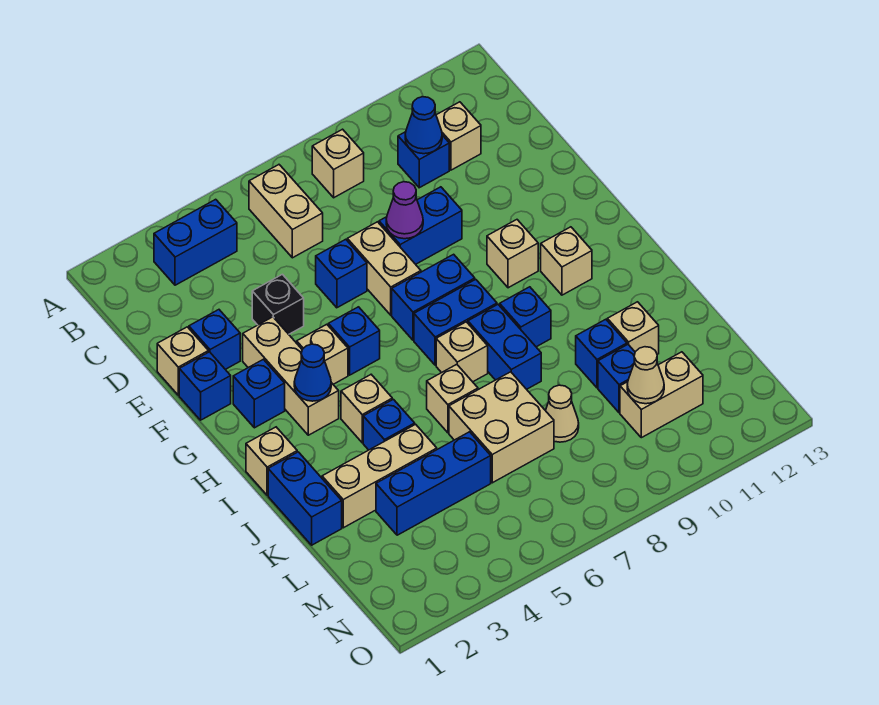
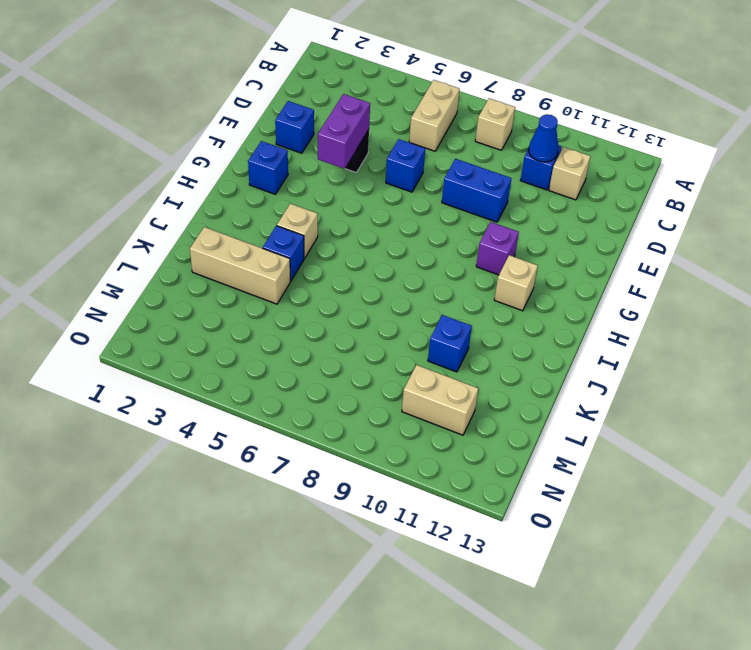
purple 1x2 brick [318,94,370,169] -> none
purple 1x1 brick [476,222,519,275] -> tan 1x1 brick [487,220,538,288]
none -> blue 1x2 brick [154,199,237,285]
none -> tan 1x1 brick [157,327,208,395]
none -> tan 1x2 brick [347,222,421,315]
none -> blue 1x1 brick [179,352,231,420]

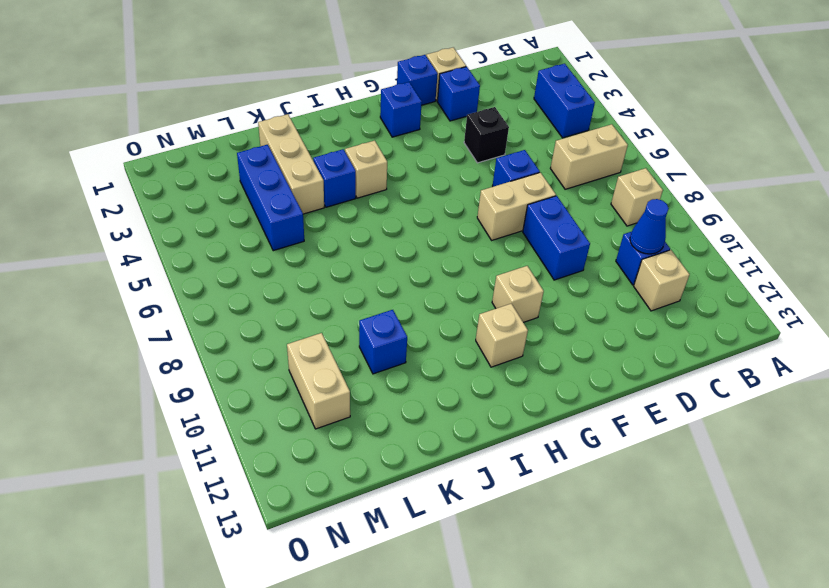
none -> tan 1x3 brick [243,317,339,435]
none -> tan 1x1 brick [297,324,348,384]
none -> blue 1x1 brick [328,307,380,375]
none -> blue 1x2 brick [392,254,475,340]

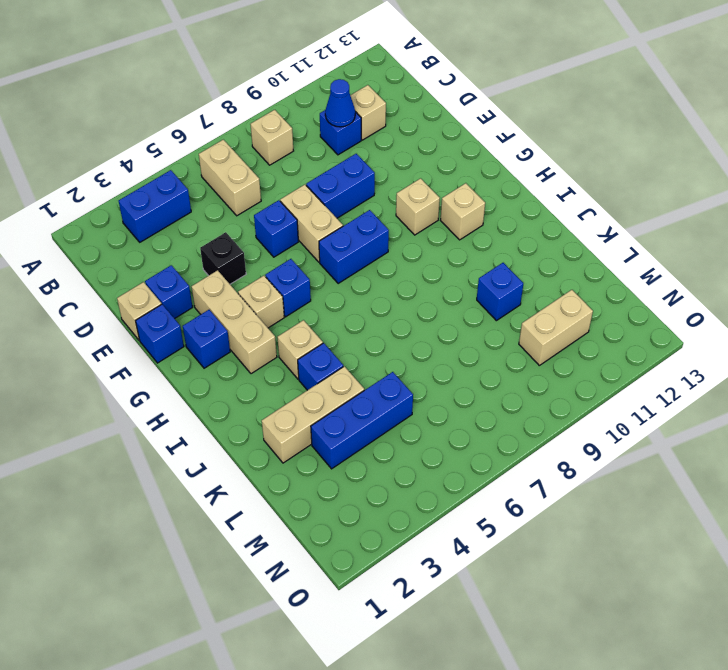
none -> blue 1x2 brick [414,279,497,365]
none -> tan 1x1 brick [246,427,297,495]
none -> tan 1x1 brick [436,322,488,382]
none -> blue 1x2 brick [468,305,541,389]

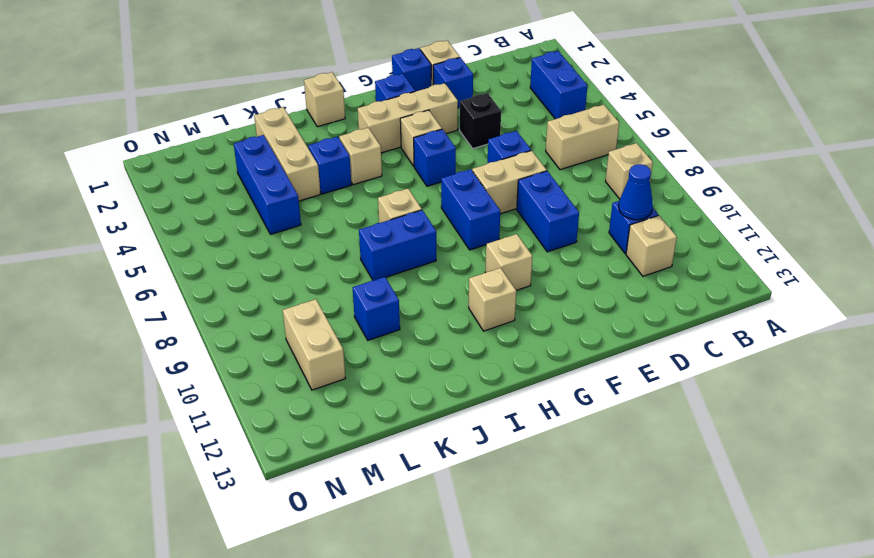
none -> blue 1x2 brick [414,279,497,365]
none -> blue 1x1 brick [500,287,551,347]
none -> blue 1x2 brick [268,452,342,545]
none -> tan 1x1 brick [427,364,478,433]

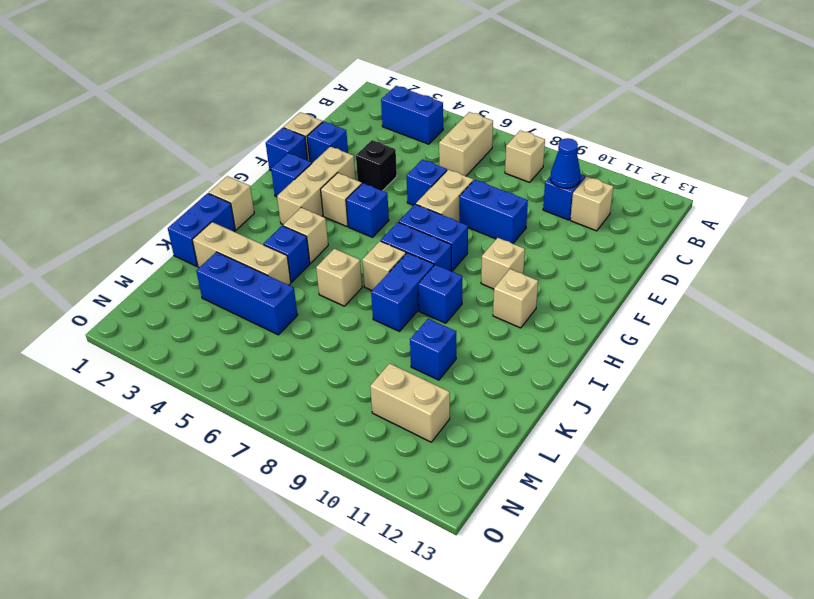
none -> tan 2x2 brick [449,372,554,483]
none -> tan 1x1 brick [607,302,659,354]
none -> tan 1x1 cone [545,385,579,442]
none -> blue 1x1 brick [598,345,635,413]

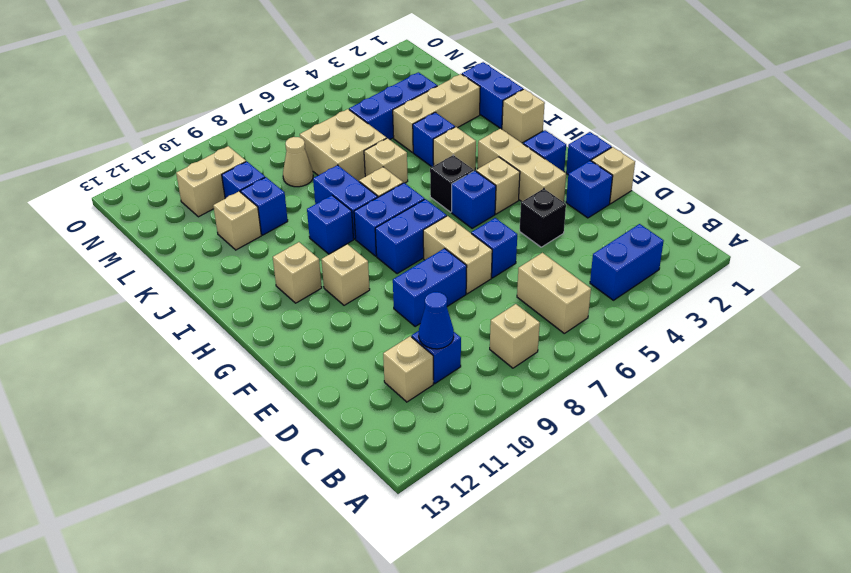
black 1x1 brick [430,155,474,212] -> none
none -> purple 1x1 cone [386,182,423,239]
none -> blue 1x1 cone [294,344,331,401]
none -> tan 1x1 cone [627,347,664,404]

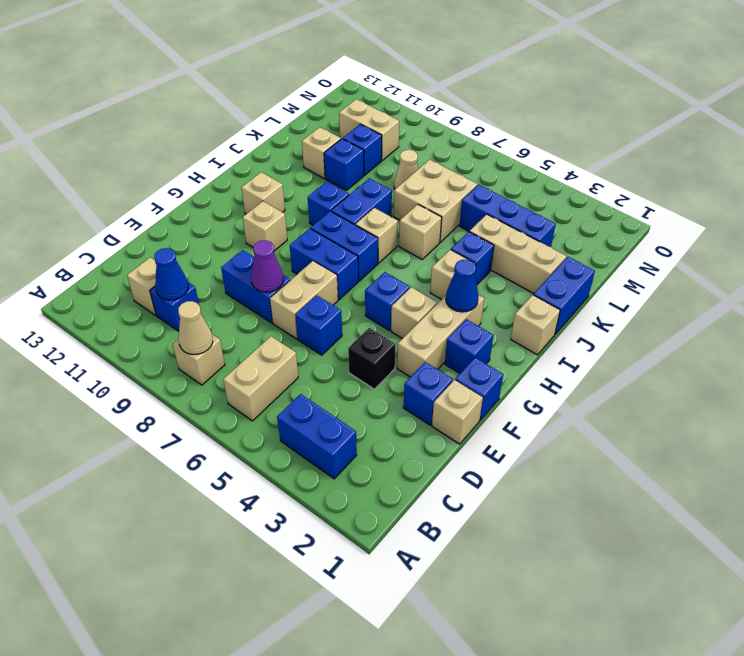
tan 1x1 cone [178,301,213,355] -> tan 1x1 cone moved to [627,347,664,404]

